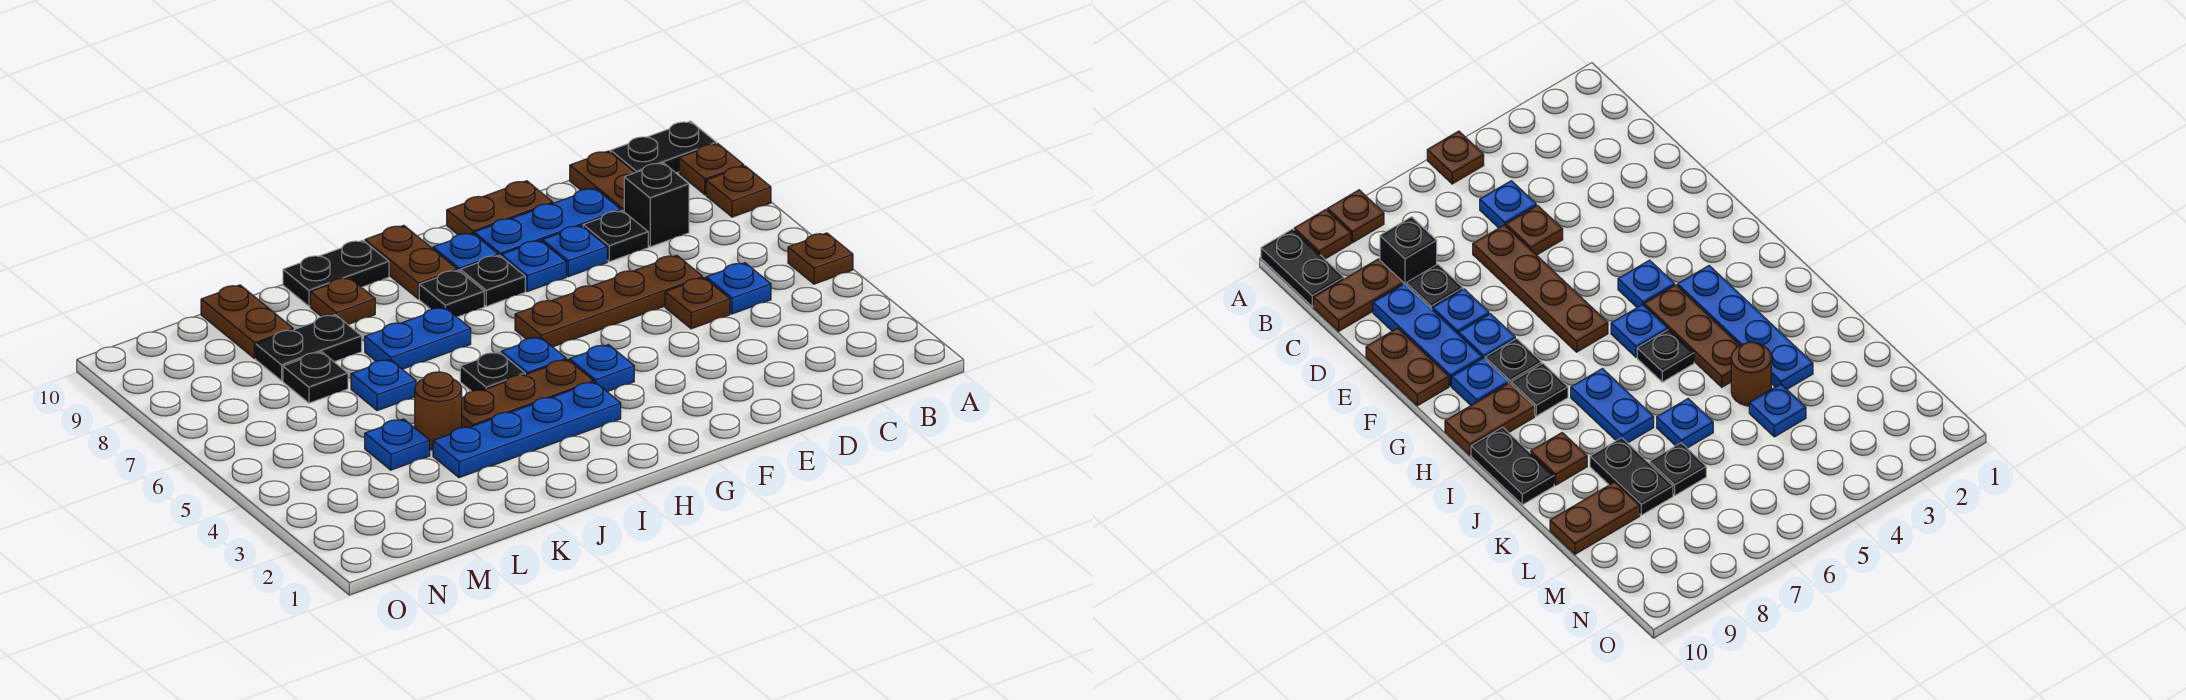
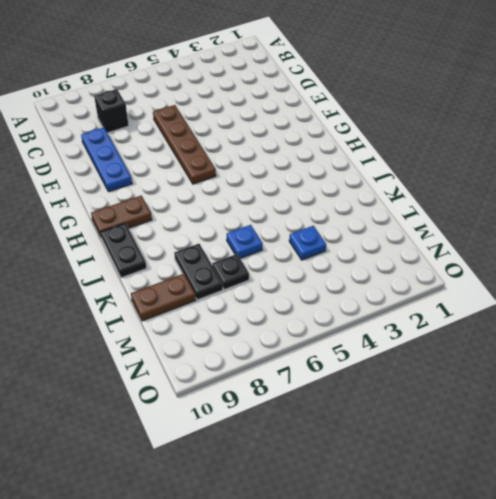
none -> brown 1x1 plate [788,233,853,284]
none -> brown 1x1 plate [706,166,771,217]
none -> brown 1x1 plate [679,144,744,195]
none -> black 1x2 plate [611,121,717,173]

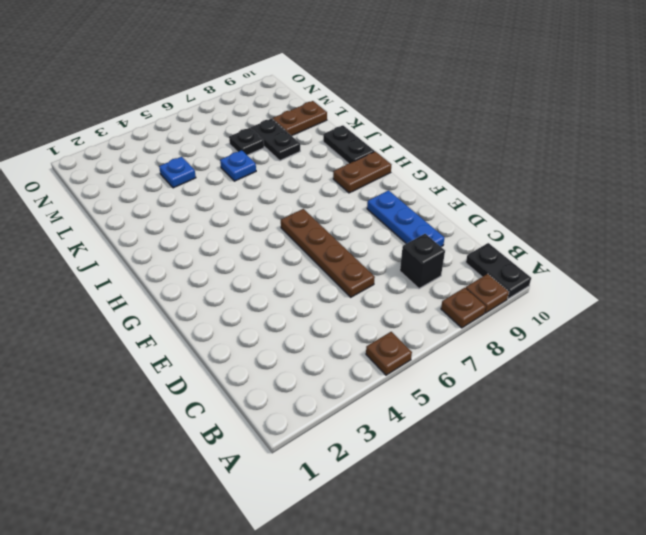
none -> blue 1x1 plate [706,263,771,314]
none -> brown 1x2 plate [570,151,635,211]
none -> brown 1x1 plate [665,278,730,329]
none -> black 1x1 plate [583,211,648,262]

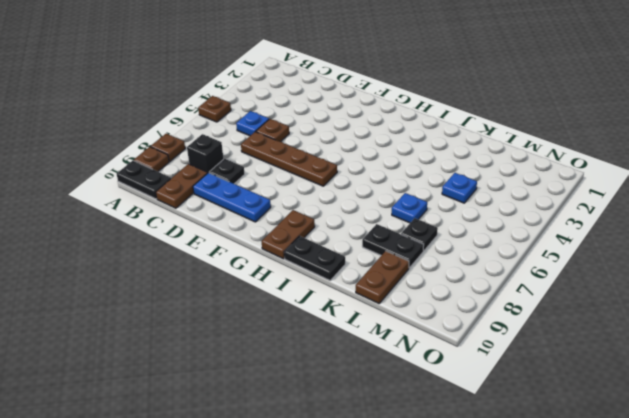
none -> blue 1x1 plate [542,226,607,277]
none -> brown 1x2 plate [447,181,553,235]
none -> blue 1x1 plate [501,240,566,291]
none -> blue 1x1 plate [569,345,634,392]

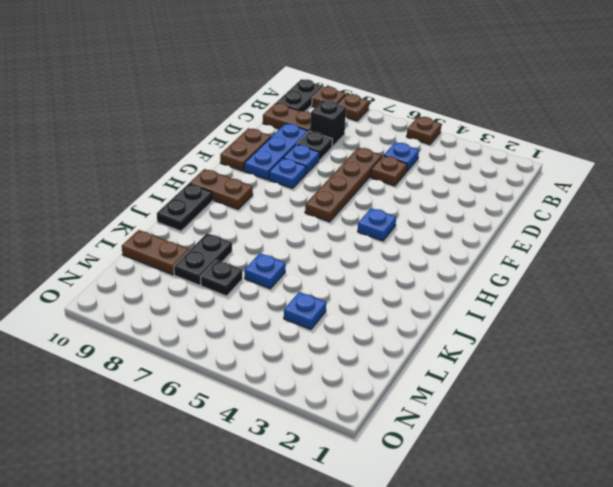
none -> black 1x1 plate [460,255,525,306]
none -> blue 1x1 plate [433,233,498,271]
none -> blue 1x4 plate [433,382,621,478]
none -> brown 1x3 plate [462,359,593,428]

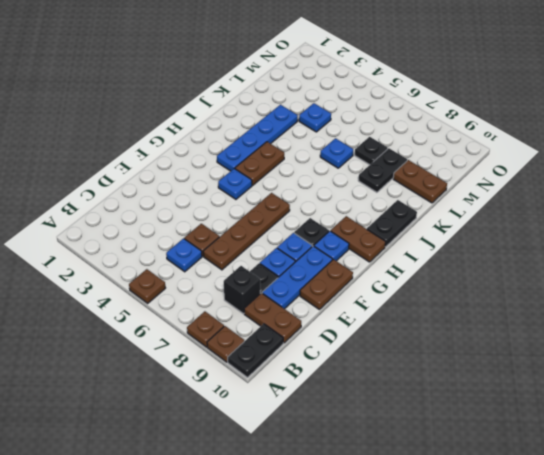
brown 1x2 plate [235,142,284,185] -> brown 1x3 plate [462,359,593,428]
none -> blue 1x1 plate [501,337,566,375]
none -> black 1x1 plate [419,270,484,317]
none -> black 1x1 plate [460,352,525,391]
none -> blue 1x2 plate [365,307,471,369]

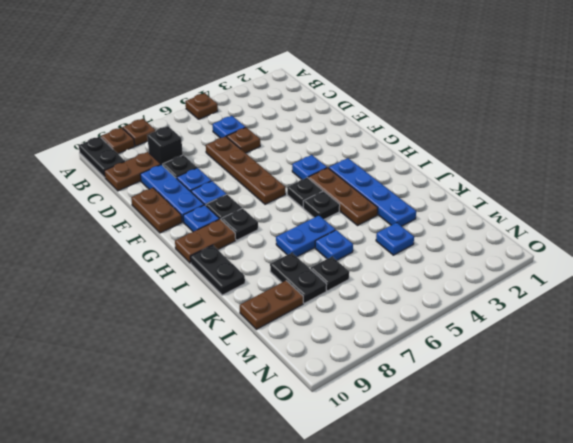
black 1x1 plate [287,178,323,208] -> blue 1x1 plate [501,337,566,375]
blue 1x2 plate [276,216,335,257] -> blue 1x2 plate turned to [365,307,471,369]
none -> brown 1x1 plate [310,278,375,324]
none -> brown 1x1 round brick [415,372,462,450]

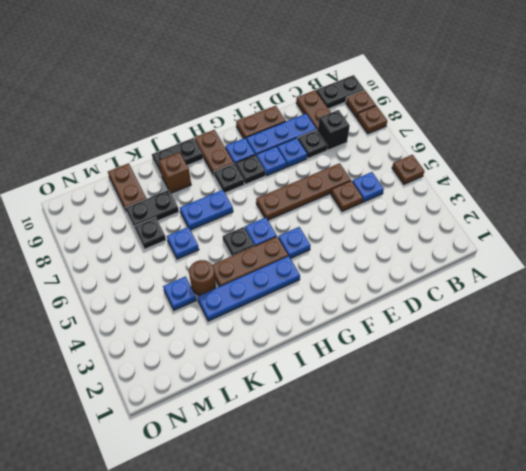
brown 1x1 brick [159,152,191,193] -> brown 1x1 plate [310,278,375,324]

